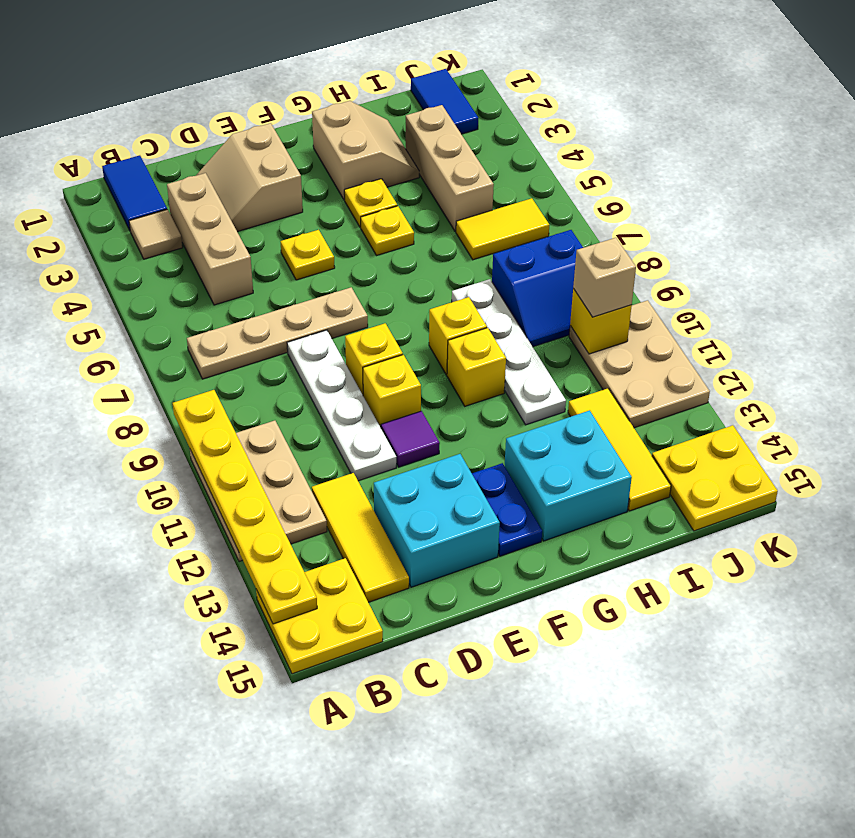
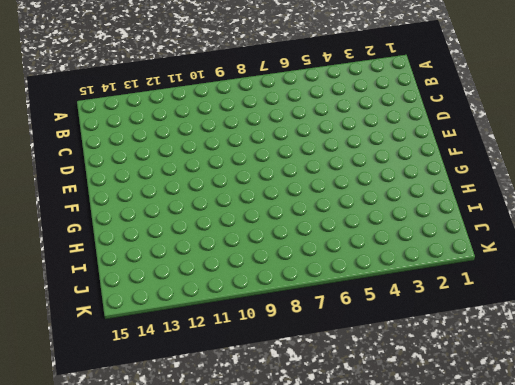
none -> tan 2x3 plate [190,421,327,562]
none -> yellow 2x2 plate [256,558,383,674]
none -> blue 1x2 tile [102,155,167,230]
none -> tan 1x1 tile [129,210,183,259]

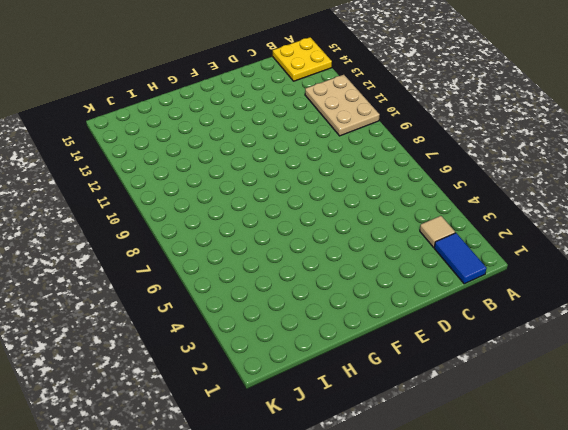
none -> tan 1x4 plate [187,287,368,379]
none -> tan 1x3 brick [167,173,253,305]
none -> yellow 1x3 tile [312,473,409,602]
none -> tan 2x2 slope [197,123,303,232]

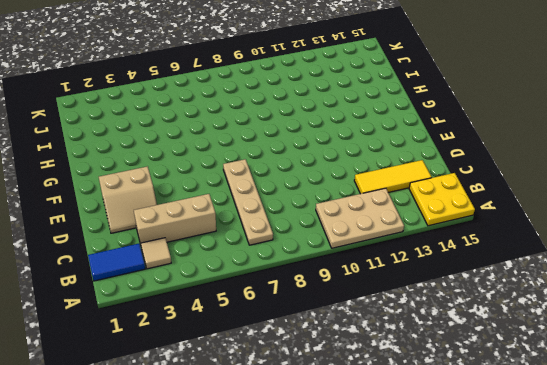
none -> white 1x4 plate [287,330,396,481]
none -> cyan 2x2 brick [374,454,500,587]
none -> yellow 1x1 plate [281,230,335,280]
none -> yellow 1x1 brick [345,323,403,394]

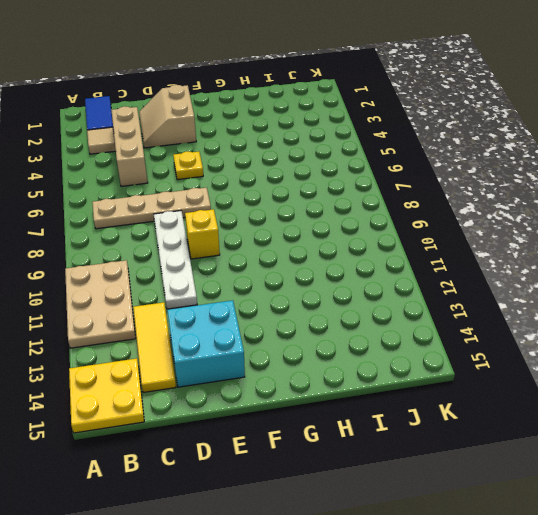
none -> yellow 1x1 brick [363,355,421,428]
none -> purple 1x1 tile [381,411,440,467]
none -> blue 1x2 plate [472,463,542,556]
none -> tan 2x2 slope [312,101,419,200]

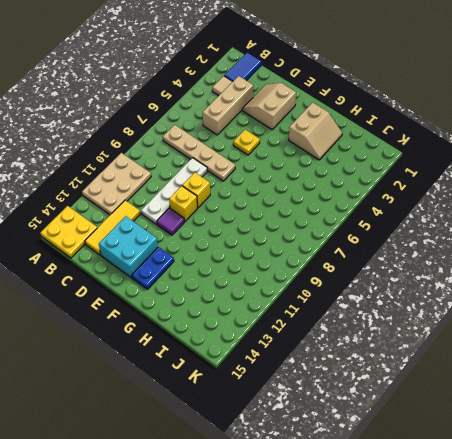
none -> yellow 1x1 plate [344,179,397,227]
none -> yellow 1x1 plate [361,206,414,256]
none -> yellow 1x1 brick [429,297,487,375]
none -> yellow 1x1 brick [447,328,506,406]

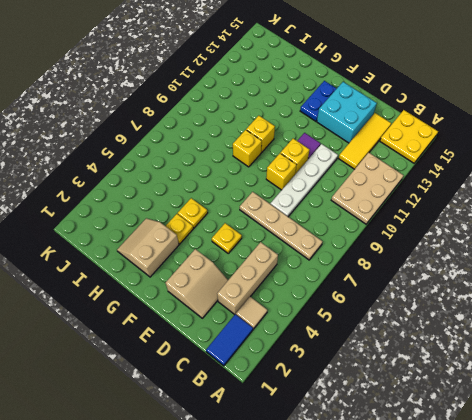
none -> cyan 2x2 brick [505,410,632,541]
none -> white 1x4 plate [452,279,566,425]
none -> tan 1x3 brick [406,105,494,232]
none -> yellow 1x2 tile [456,198,549,260]

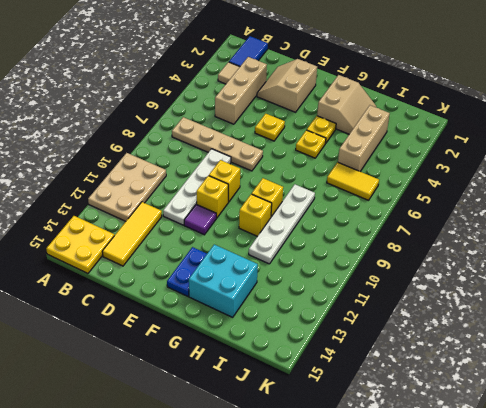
none -> cyan 2x2 brick [374,454,500,587]
none -> blue 2x2 slope [492,230,583,347]
none -> yellow 1x3 tile [568,388,671,511]
none -> blue 1x2 tile [411,69,478,134]

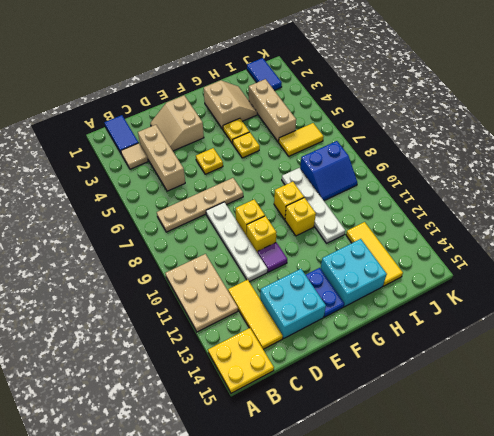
none -> tan 2x3 plate [569,300,710,428]
none -> yellow 2x2 plate [652,425,778,531]
none -> yellow 1x6 plate [173,390,317,624]
none -> yellow 1x1 brick [570,289,632,354]

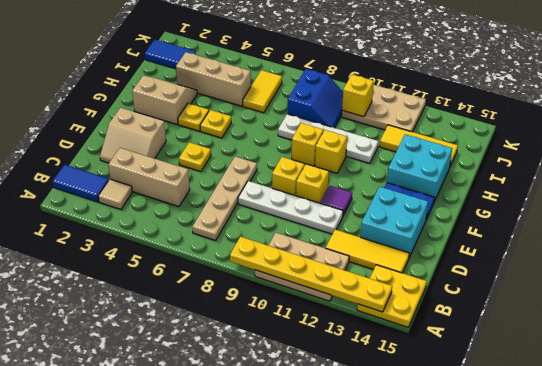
none -> yellow 2x2 plate [652,425,778,531]
none -> tan 1x1 brick [573,238,636,317]

